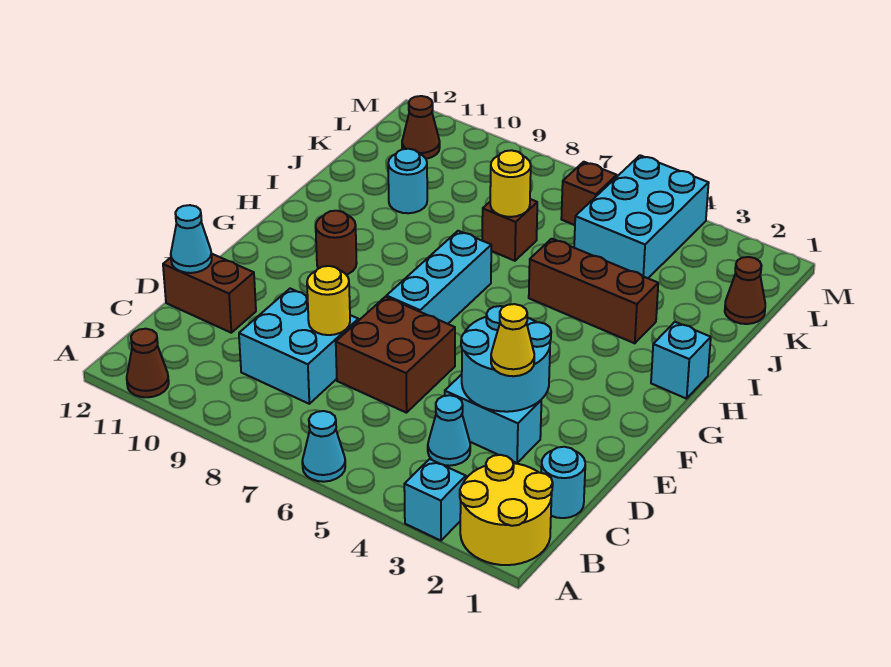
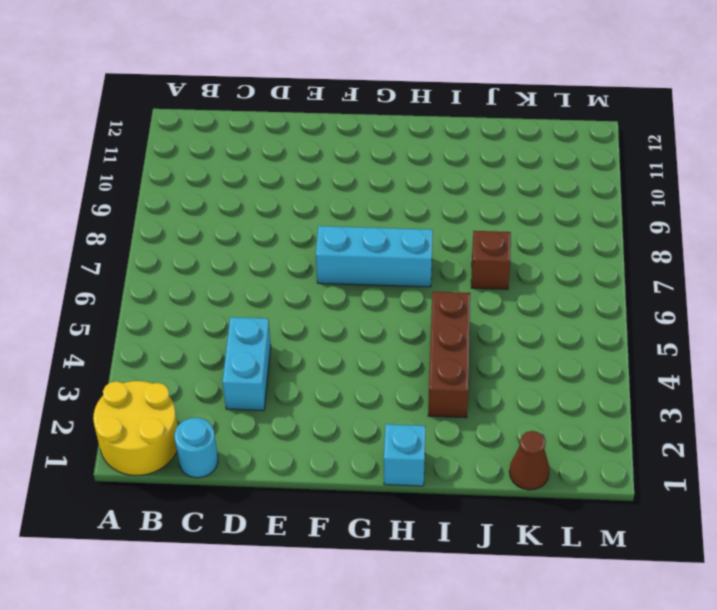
none -> cyan 1x1 brick [404,459,466,541]
none -> cyan 1x1 cone [302,411,345,482]
none -> brown 1x1 cone [127,329,169,397]

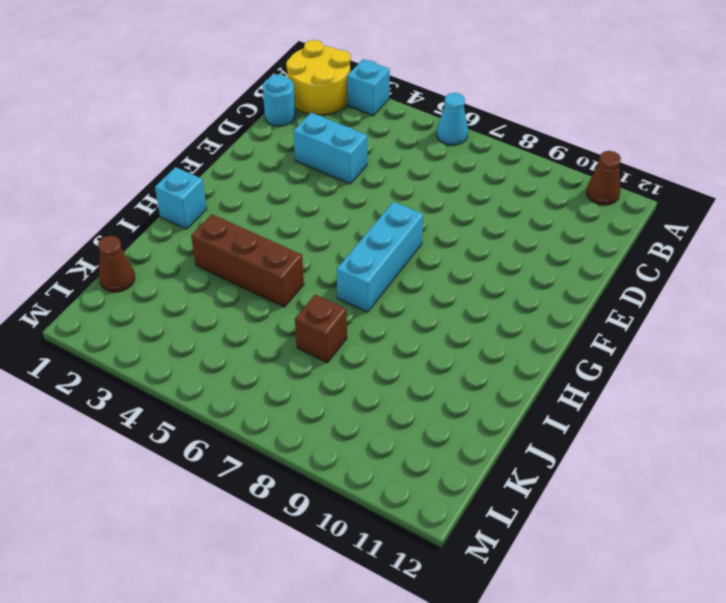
none -> cyan 1x1 cone [428,395,470,466]
none -> cyan 2x2 brick [239,289,358,404]
none -> brown 2x2 brick [336,297,455,413]

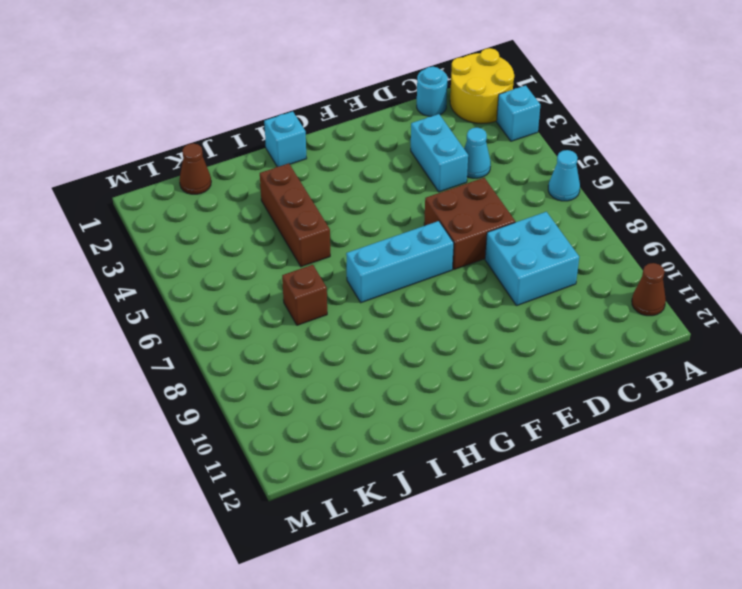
none -> brown 1x2 brick [163,254,256,333]
none -> brown 1x1 round brick [316,211,357,275]
none -> cyan 1x1 round brick [388,149,427,213]

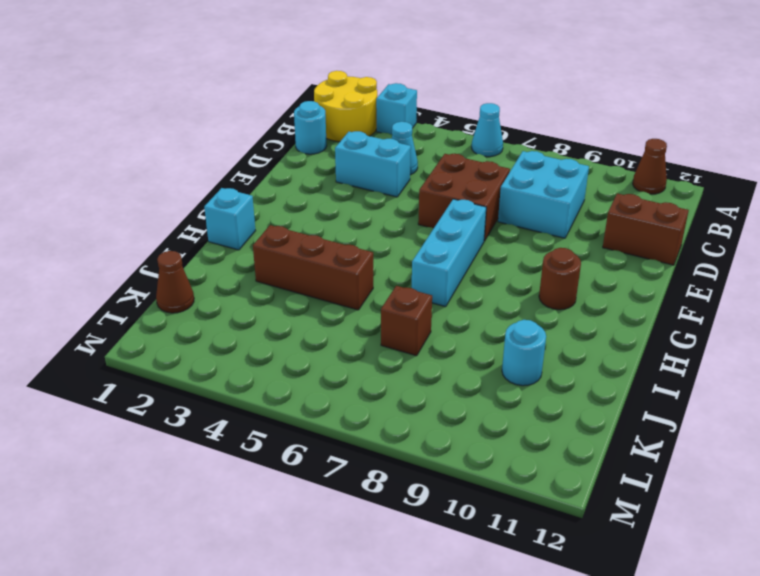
none -> cyan 2x3 brick [574,155,709,278]
none -> brown 1x1 brick [561,162,617,225]
none -> brown 1x1 cone [402,96,440,159]

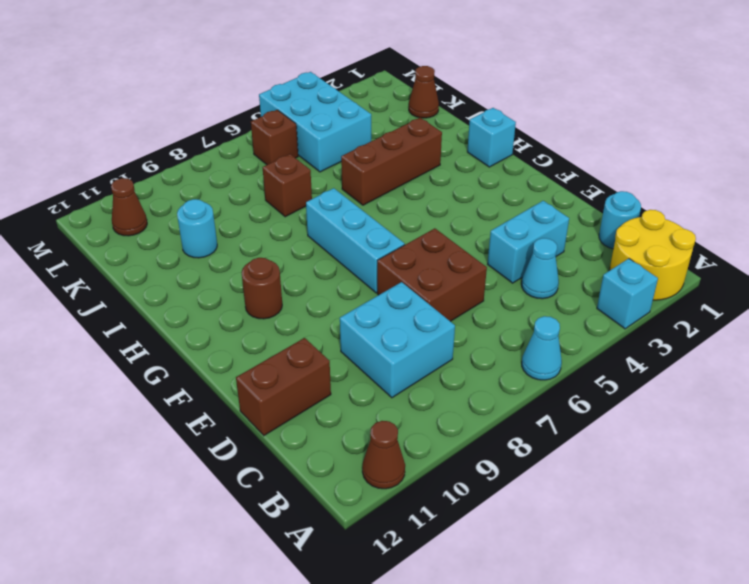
none -> cyan 2x2 round brick [461,306,551,412]
none -> yellow 1x1 round brick [307,266,350,335]
none -> cyan 1x1 cone [171,205,212,273]

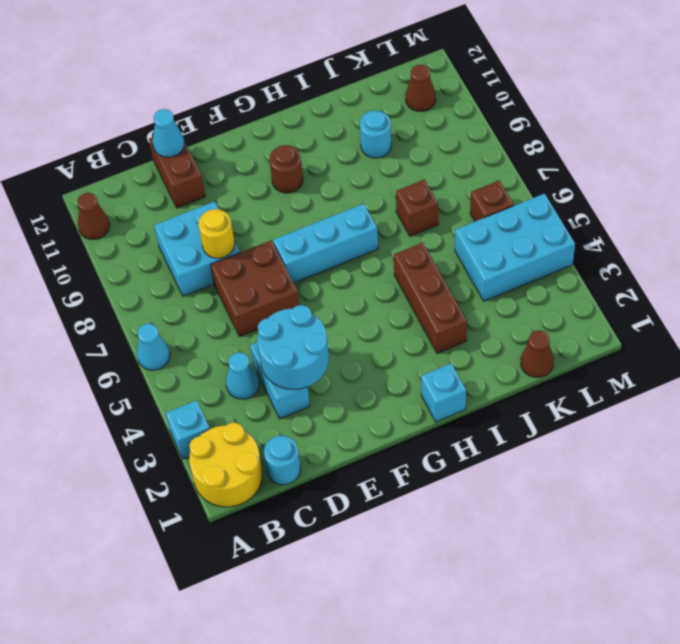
none -> yellow 1x1 round brick [490,150,531,217]
none -> yellow 1x1 cone [491,304,534,376]

